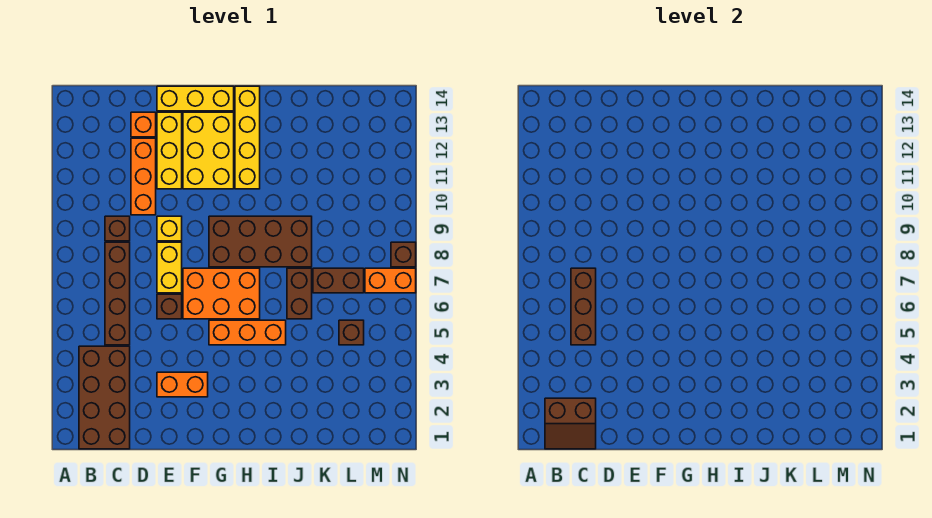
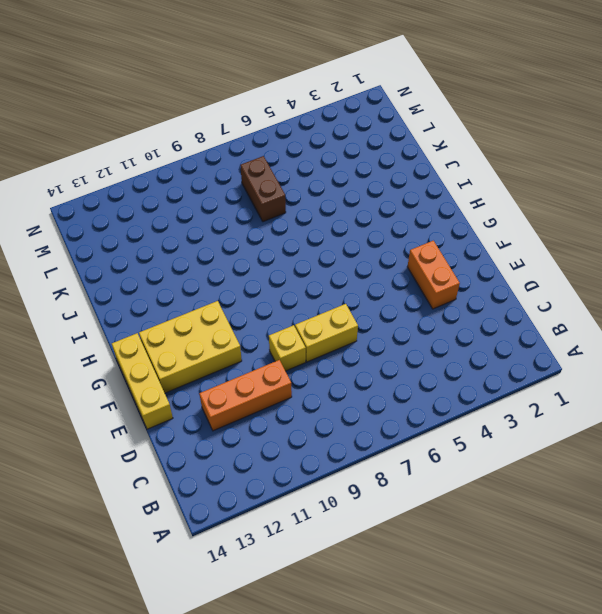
none -> brown 2x4 brick [79,346,130,449]
none -> brown 1x4 brick [105,242,130,345]
none -> brown 1x1 brick [105,216,130,241]

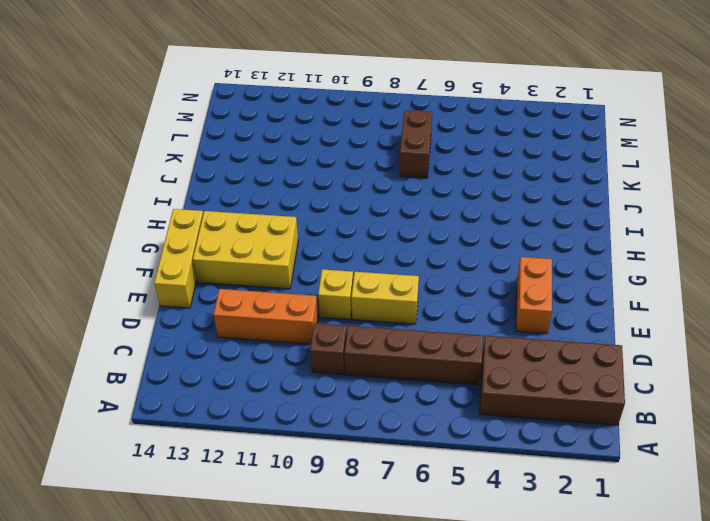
none -> orange 1x1 brick [131,112,156,137]
none -> brown 1x1 brick [157,294,182,319]
none -> yellow 1x3 brick [157,112,182,189]

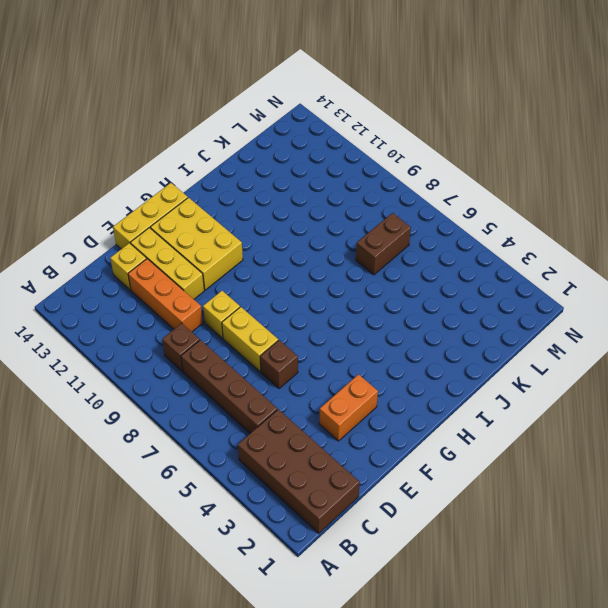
yellow 1x1 brick [110,243,146,290] -> orange 1x1 brick [131,112,156,137]
none -> orange 2x3 brick [183,268,260,319]
none -> orange 1x3 brick [209,320,286,345]
none -> brown 2x4 brick [209,216,312,267]

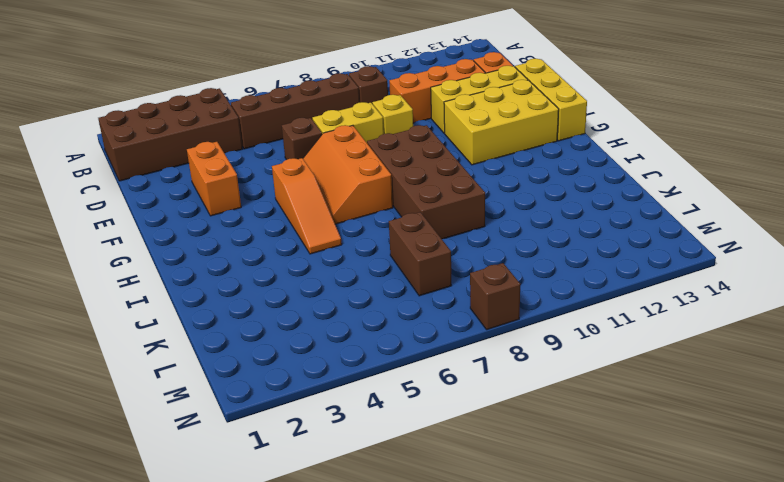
orange 2x3 slope [303,125,393,224] -> orange 2x3 brick [183,268,260,319]
orange 1x3 slope [272,158,342,254] -> orange 1x3 brick [209,320,286,345]
none -> yellow 1x4 brick [235,86,260,189]
none -> brown 1x2 brick [287,268,312,319]
none -> brown 1x1 brick [339,320,364,345]

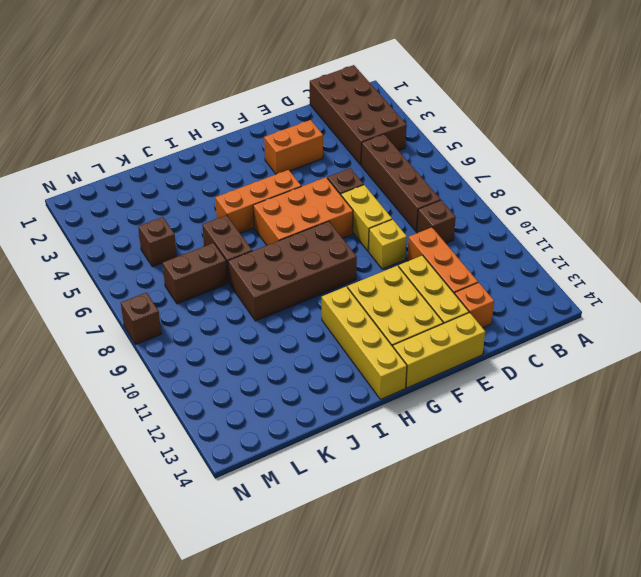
none -> orange 1x2 brick [365,268,416,293]
none -> brown 2x2 slope [545,398,596,449]
none -> brown 1x3 brick [571,268,596,345]

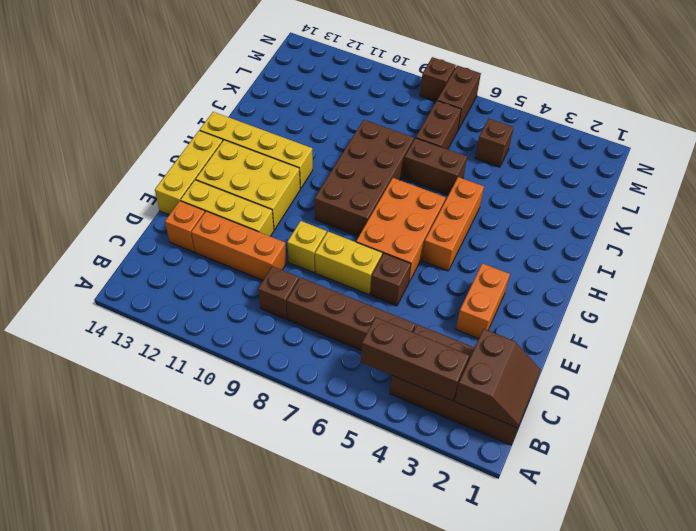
brown 1x3 brick [361,317,469,401] -> brown 1x3 brick moved to [571,268,596,345]
brown 1x2 brick [437,65,481,130] -> orange 1x2 brick [365,268,416,293]

